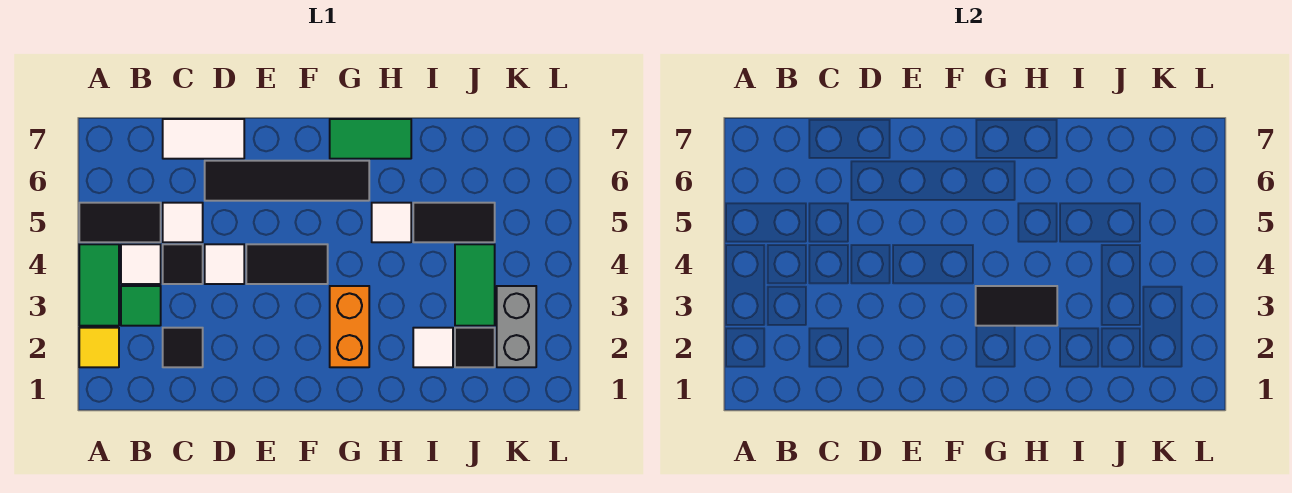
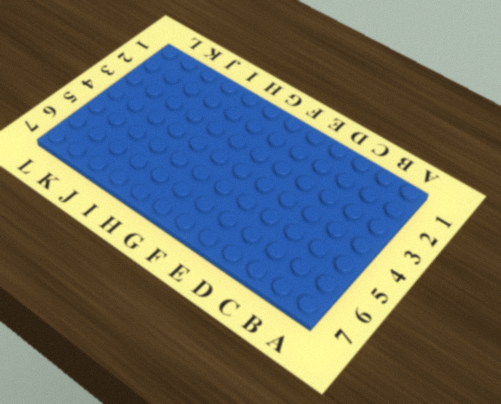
none -> yellow 1x1 tile [79,328,119,367]
none -> green 1x2 tile [79,244,119,326]
none -> black 1x2 tile [79,203,161,242]

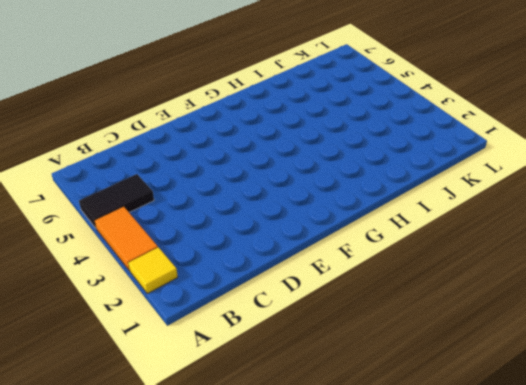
orange 1x2 tile [95,206,158,271] -> green 1x2 tile [79,244,119,326]
none -> green 1x1 tile [121,286,161,326]
none -> white 1x1 tile [121,244,161,284]
none -> black 1x1 tile [163,328,203,367]

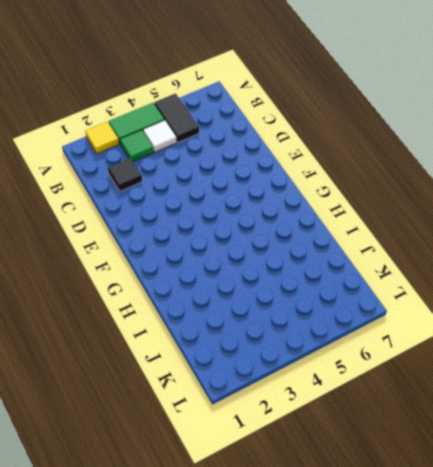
none -> black 1x1 tile [163,244,203,284]
none -> white 1x1 tile [163,203,203,242]
none -> white 1x2 tile [163,119,244,159]

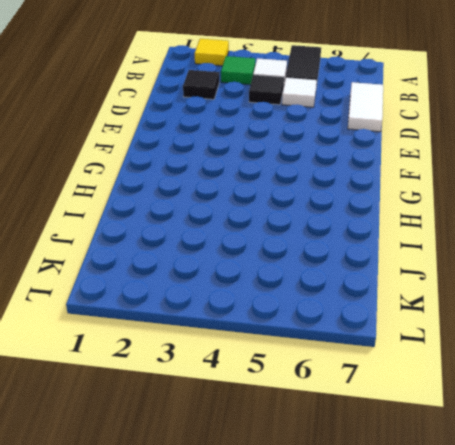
none -> green 1x2 tile [79,244,119,326]
none -> white 1x1 tile [205,244,244,284]
none -> black 1x4 tile [205,161,369,201]

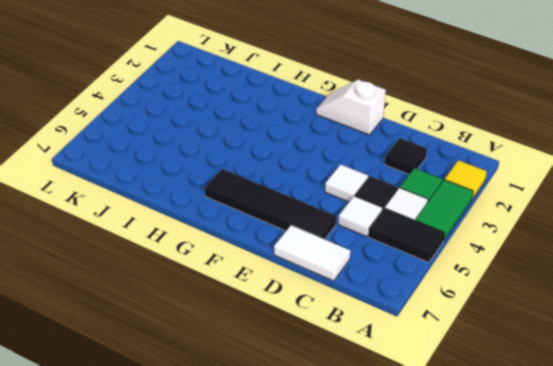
white 1x2 slope [316,80,386,135] -> none
none -> black 1x2 tile [246,244,328,284]
none -> orange 1x2 brick [330,286,369,367]
none -> green 1x2 tile [330,119,411,159]

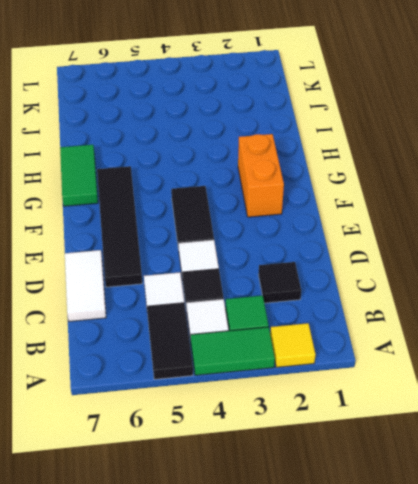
orange 1x2 brick [238,134,284,217] -> orange 1x2 brick turned to [330,286,369,367]
none -> white 1x1 tile [372,203,411,242]
none -> white 1x1 tile [413,328,453,367]
none -> black 1x2 tile [413,203,495,242]

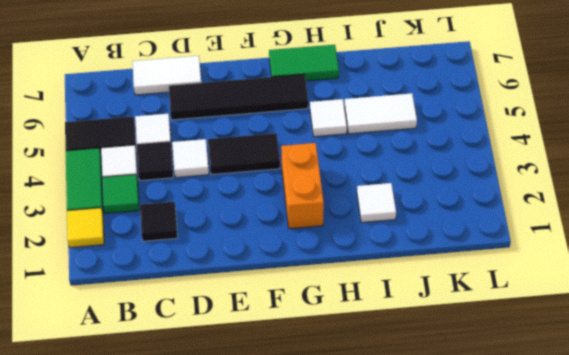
white 1x2 tile [344,93,417,134] -> black 1x2 tile [413,203,495,242]
none -> black 1x1 tile [455,328,495,367]
none -> green 1x2 tile [455,244,495,326]
none -> grey 1x2 brick [497,286,536,367]

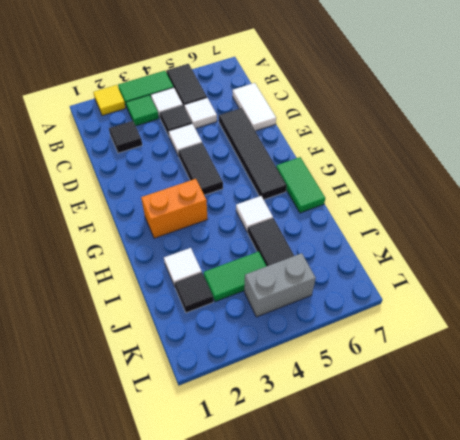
grey 1x2 brick [244,253,316,317] -> grey 1x2 brick moved to [497,286,536,367]
none -> black 1x2 tile [976,286,1057,326]

